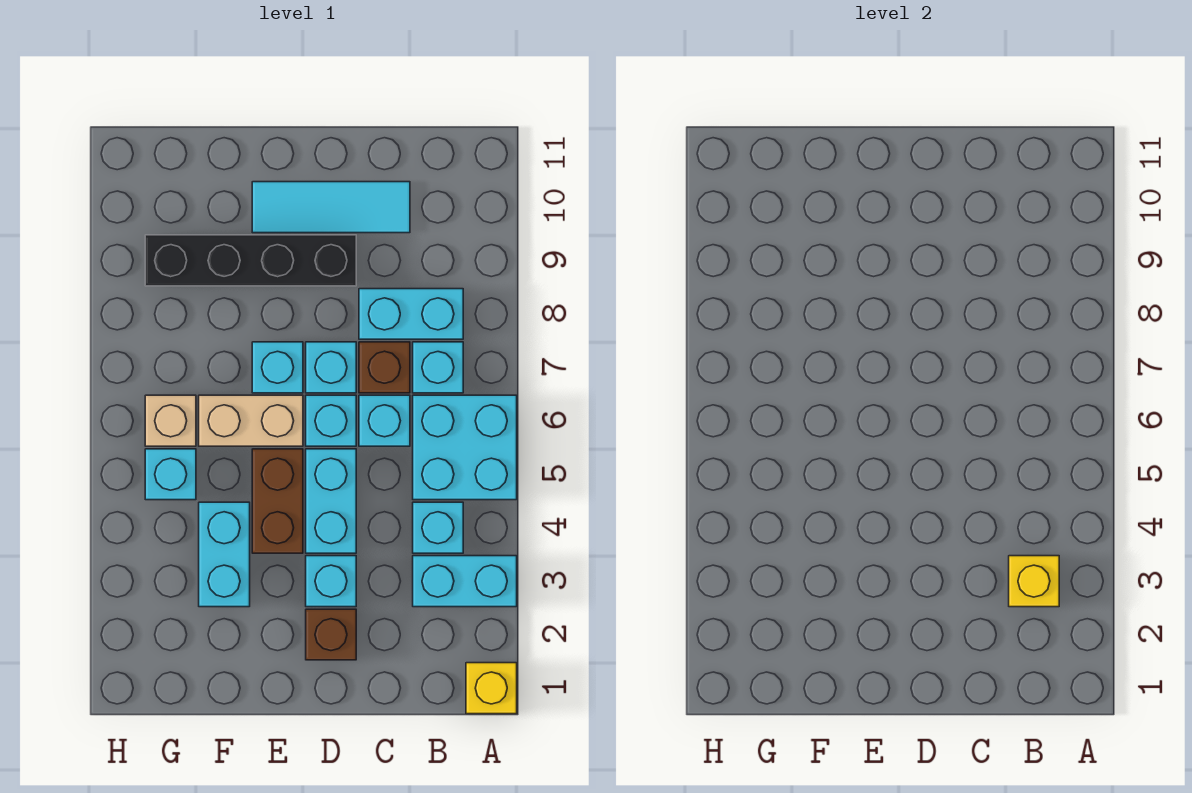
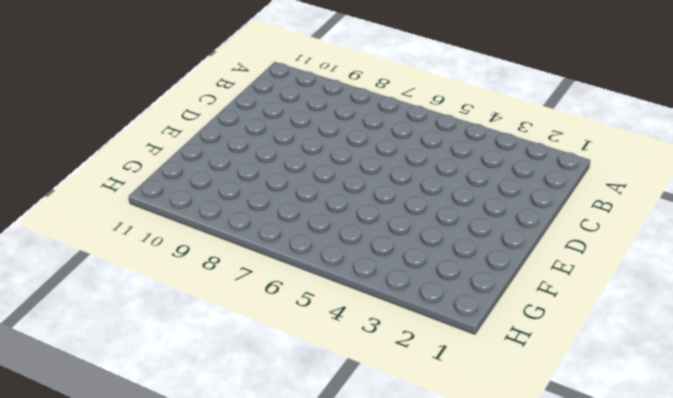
none -> yellow 1x1 brick [466,663,517,714]
none -> cyan 1x2 brick [413,556,517,607]
none -> cyan 2x2 brick [413,395,517,500]

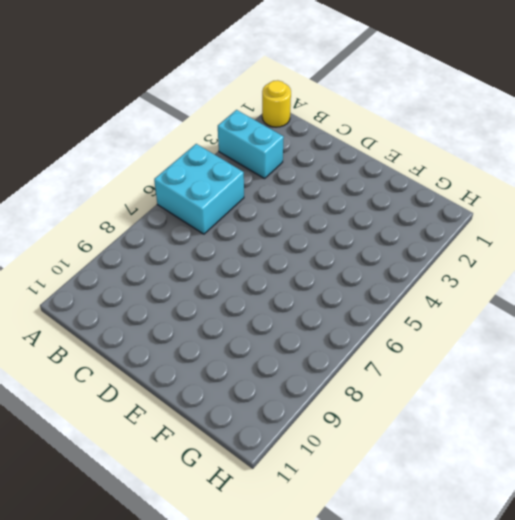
yellow 1x1 round brick [262,80,291,127] -> yellow 1x1 brick [466,663,517,714]
none -> cyan 1x1 brick [413,502,463,553]
none -> cyan 1x1 brick [413,342,463,393]
none -> cyan 1x2 brick [359,289,463,339]

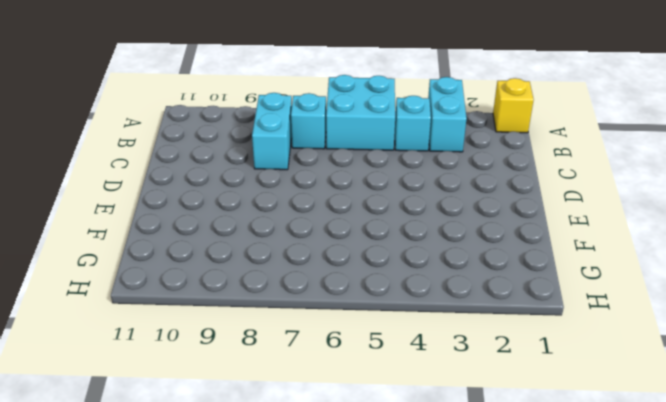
none -> cyan 1x1 brick [359,395,410,446]
none -> brown 1x1 brick [359,342,410,393]
none -> cyan 1x3 tile [252,182,410,233]

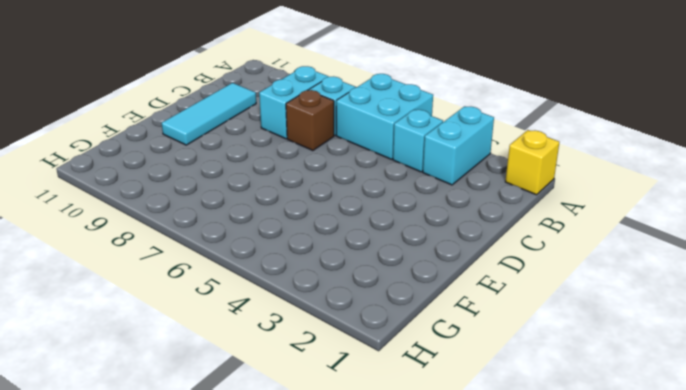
none -> cyan 1x1 brick [359,395,410,446]
none -> brown 1x1 brick [306,609,356,660]
none -> cyan 1x1 brick [306,556,356,607]

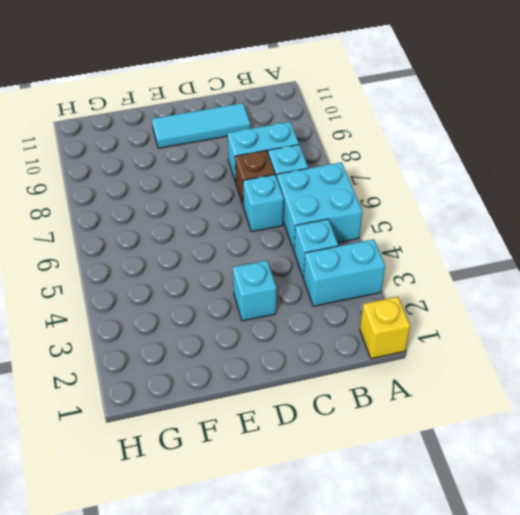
none -> brown 1x1 brick [306,609,356,660]
none -> cyan 1x2 brick [306,449,356,553]
none -> cyan 1x1 brick [306,395,356,446]

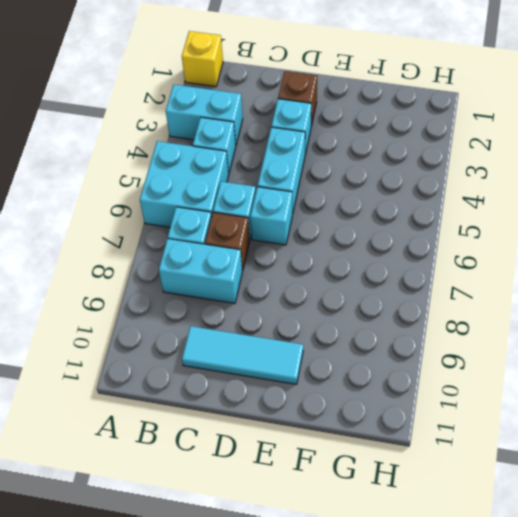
none -> cyan 1x1 brick [306,342,356,393]
none -> black 1x4 brick [145,235,356,286]
none -> brown 1x2 brick [252,449,303,553]

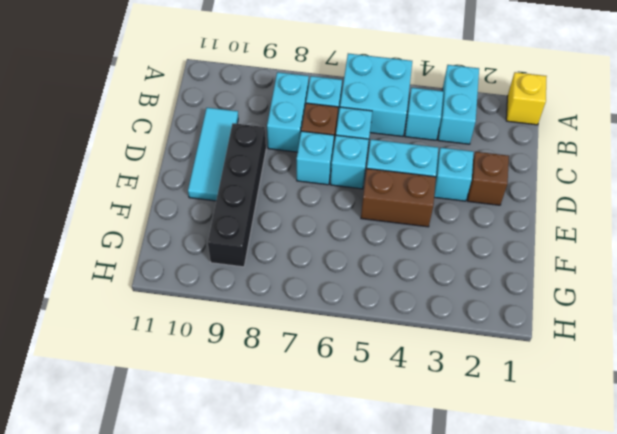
none -> tan 1x2 brick [199,395,303,446]
none -> cyan 1x1 brick [252,342,303,393]
none -> cyan 1x2 brick [199,502,250,607]

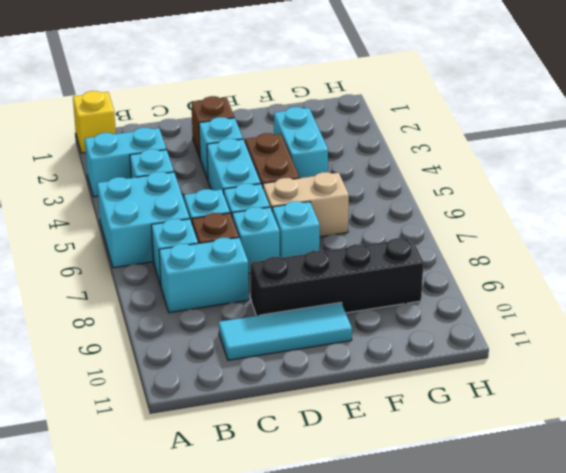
none -> cyan 1x1 brick [145,449,196,500]
none -> tan 1x1 brick [145,395,196,446]
none -> yellow 1x1 brick [1009,556,1059,607]

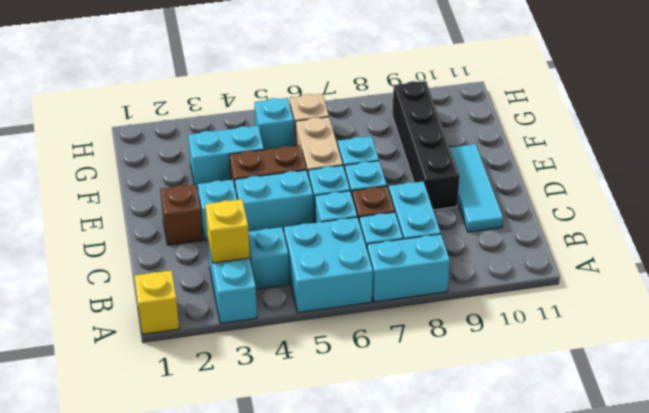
cyan 1x2 brick [367,234,450,302] -> none

